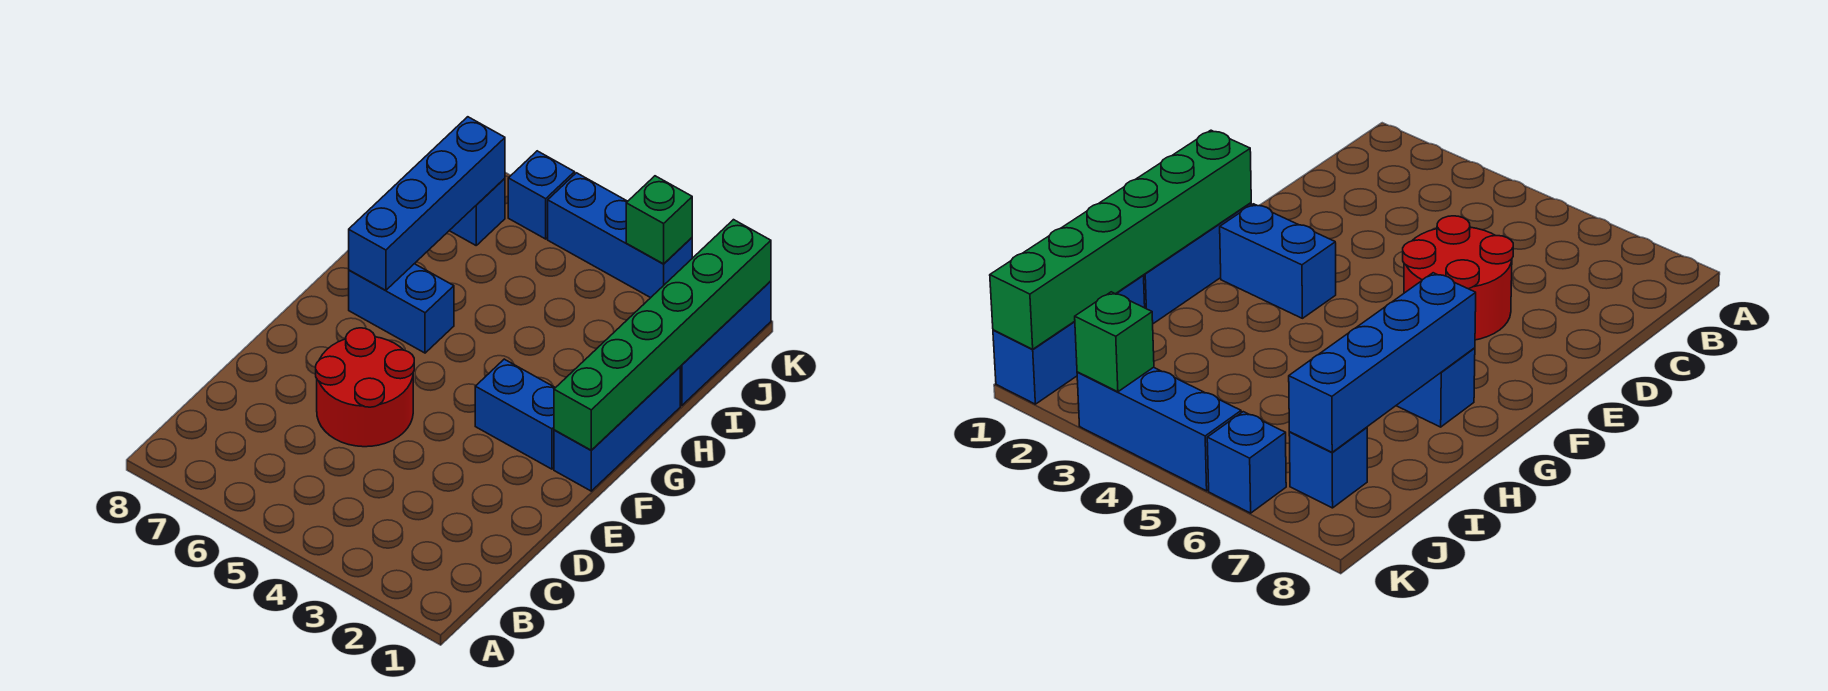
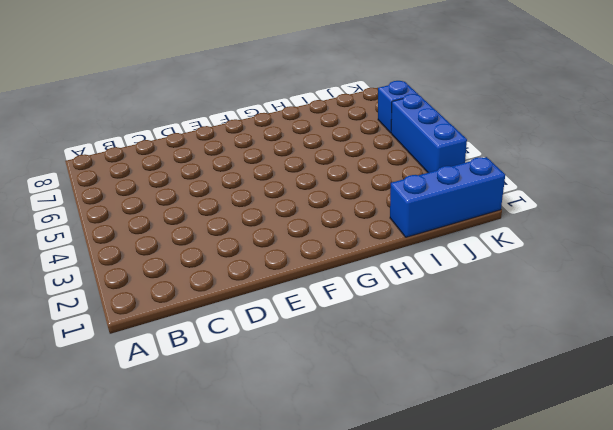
none -> red 2x2 round brick [316,328,414,447]
none -> blue 1x3 brick [554,367,680,491]

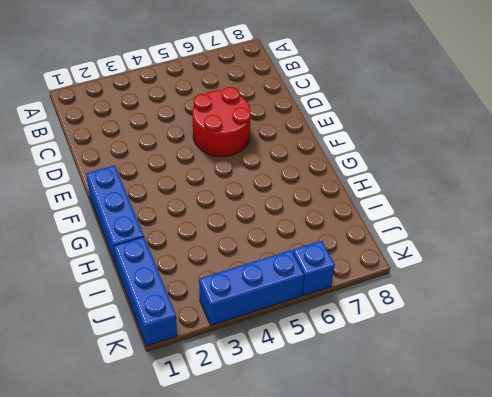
none -> blue 1x2 brick [475,359,555,469]
none -> blue 1x2 brick [349,264,454,353]

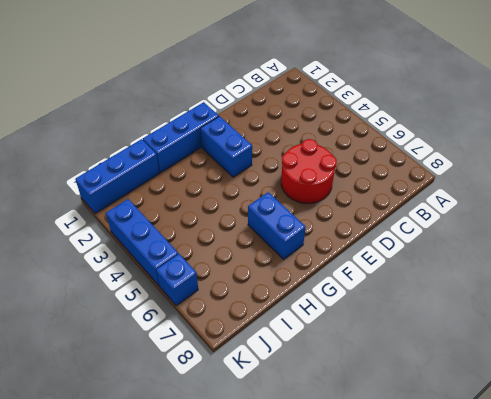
none -> blue 1x1 brick [449,178,505,245]
none -> green 1x6 brick [554,220,771,450]

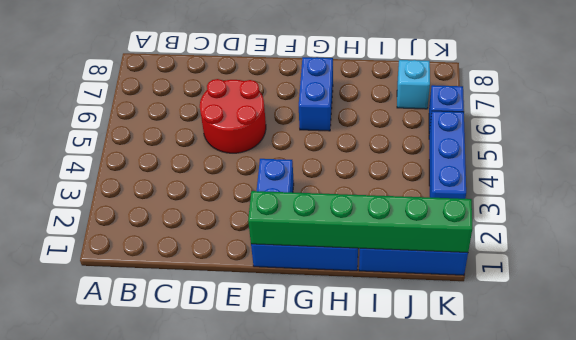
cyan 1x1 brick [397,60,430,109] -> blue 1x1 brick [449,178,505,245]
none -> blue 1x4 brick [349,117,505,290]
none -> green 1x1 brick [626,176,692,264]

